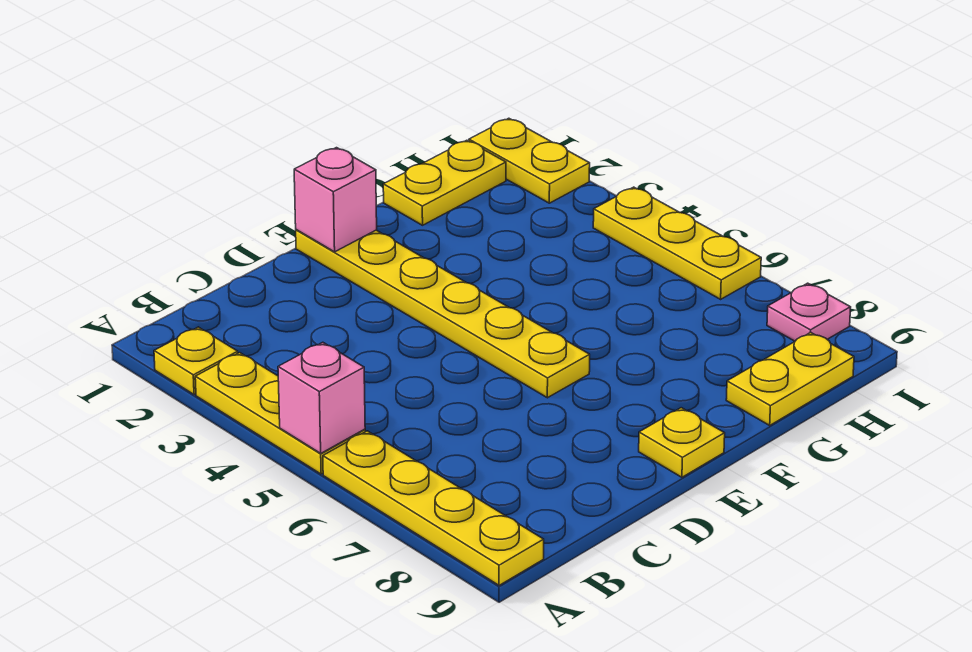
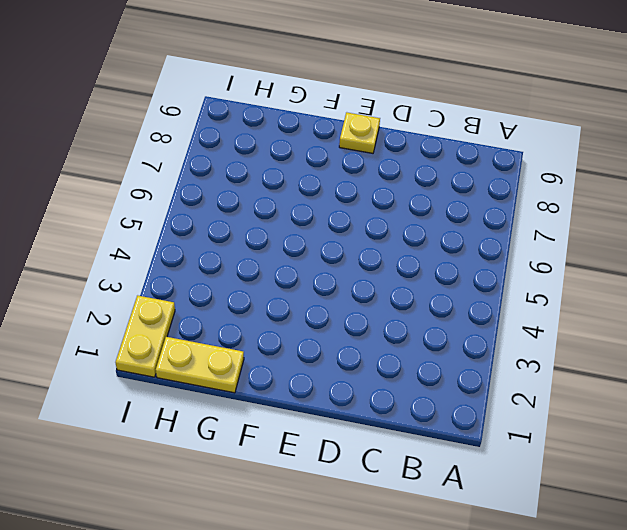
none -> yellow 1x1 plate [154,327,238,395]
none -> yellow 1x3 plate [195,353,365,474]
none -> yellow 1x4 plate [323,431,544,585]

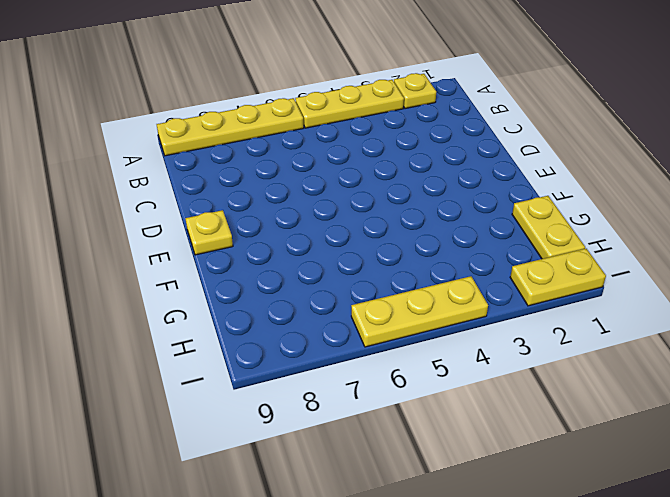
none -> yellow 1x6 plate [296,230,590,398]
none -> yellow 1x2 plate [726,332,854,425]
none -> pink 1x1 plate [767,283,851,341]

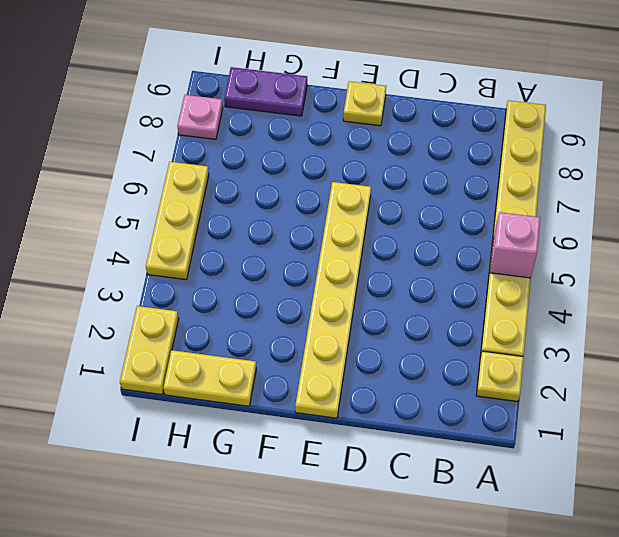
purple 1x2 plate [224,67,307,116] -> yellow 1x2 plate [726,332,854,425]
none -> pink 1x1 brick [294,148,377,252]

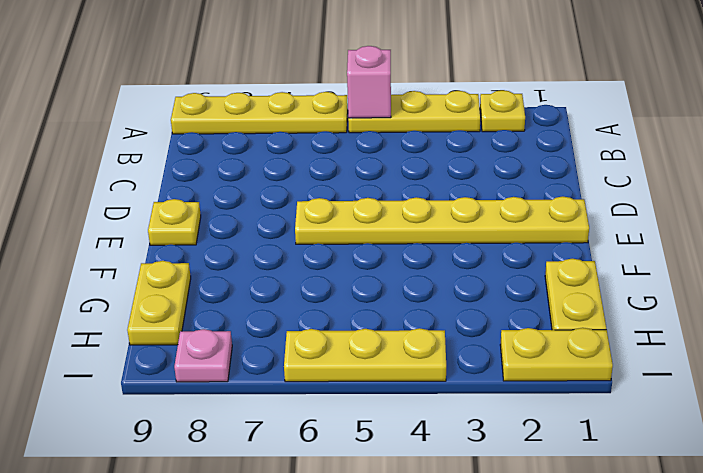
none -> pink 1x1 brick [294,148,377,252]

